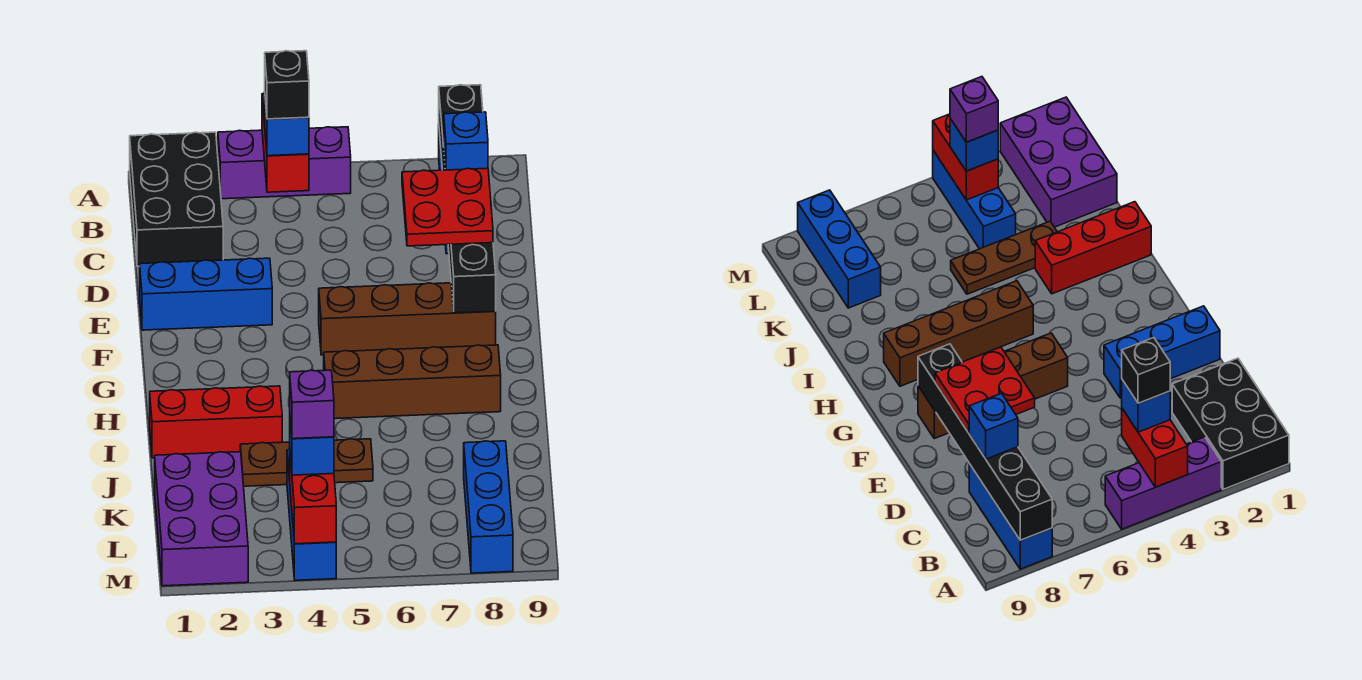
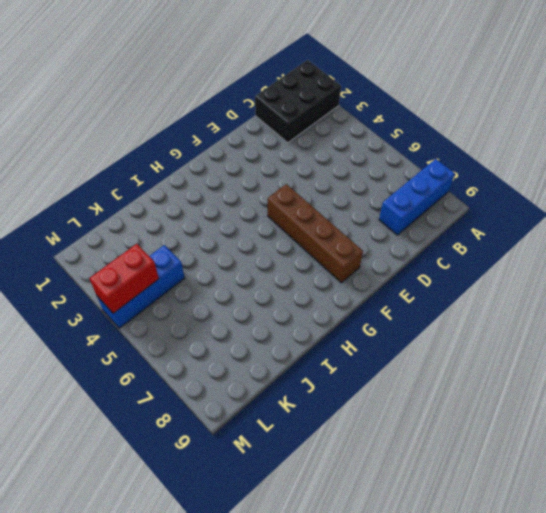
none -> purple 1x3 brick [218,127,351,199]
none -> blue 1x3 brick [140,258,272,330]
none -> brown 1x4 brick [324,345,501,419]

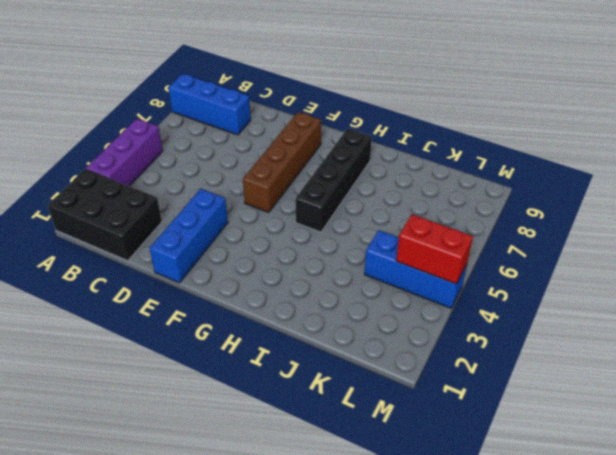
black 1x4 brick [296,128,372,232] -> brown 1x4 brick [324,345,501,419]
none -> red 1x3 brick [150,386,282,458]
none -> brown 1x3 plate [240,439,373,486]
none -> purple 2x3 brick [155,452,248,586]

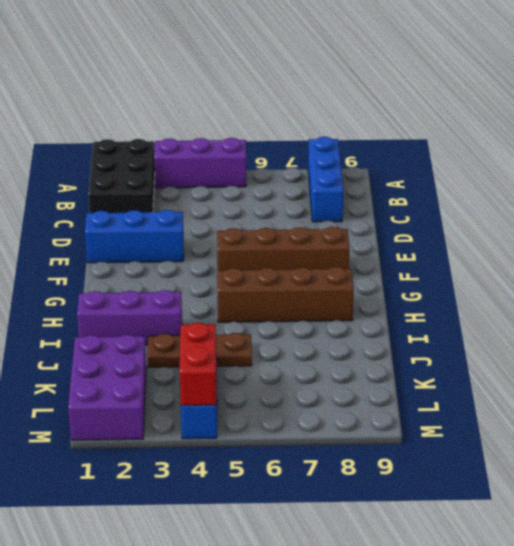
purple 1x3 brick [77,290,182,345] -> red 1x3 brick [150,386,282,458]
none -> blue 1x3 brick [464,441,513,573]
none -> red 1x2 brick [262,94,309,192]
none -> black 1x6 brick [439,85,496,313]

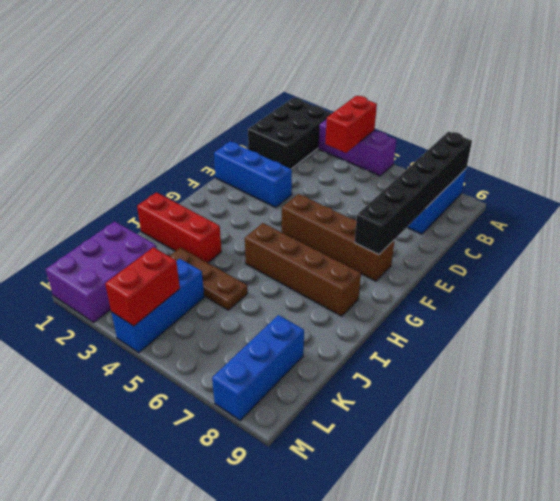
none -> blue 1x1 brick [265,100,309,156]
none -> blue 1x1 brick [444,112,488,170]
none -> red 2x2 plate [402,168,493,246]

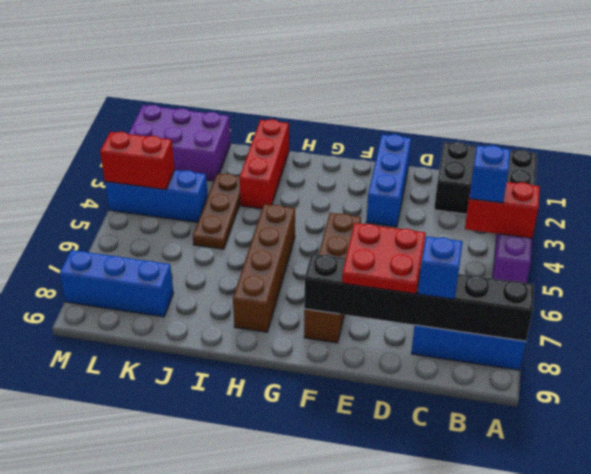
none -> blue 1x1 brick [290,420,334,475]
none -> black 1x1 brick [265,51,309,119]
none -> purple 1x1 brick [290,370,334,439]

